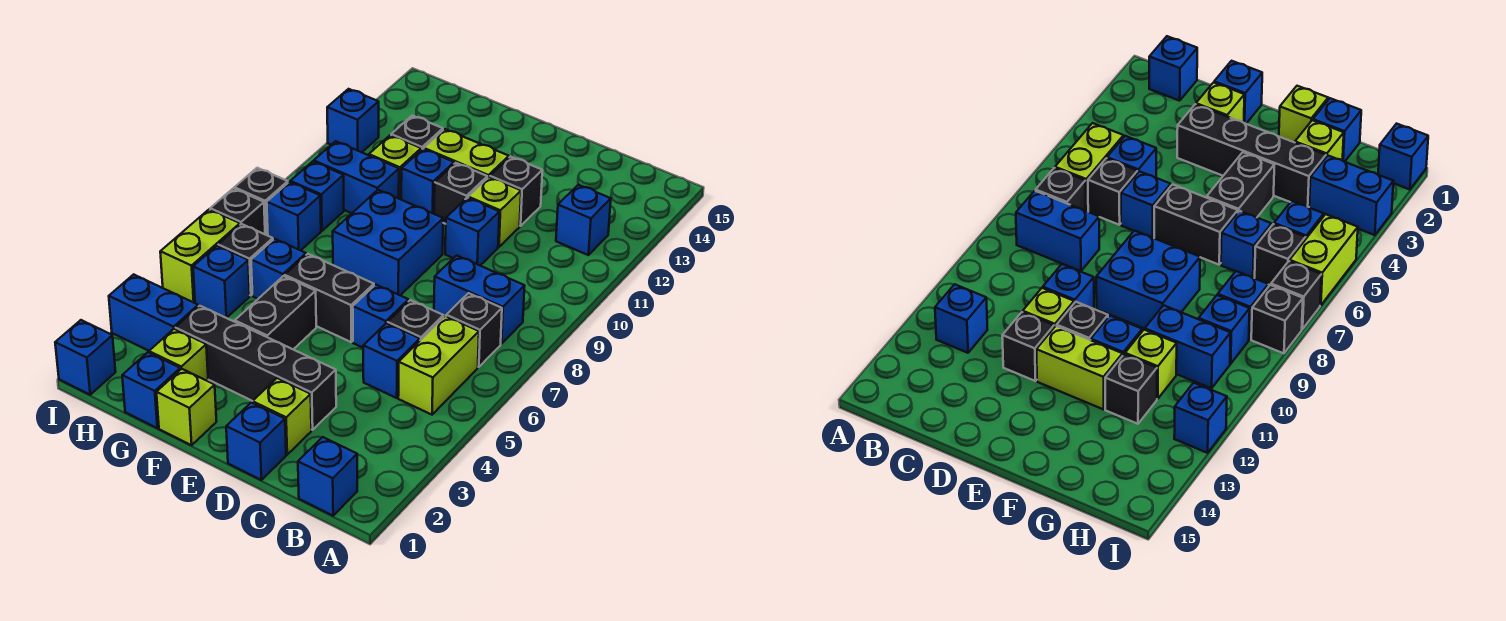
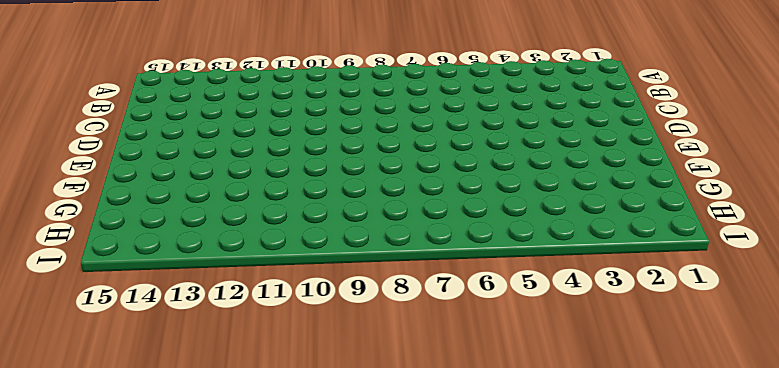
none -> blue 1x1 brick [298,437,357,516]
none -> lime 1x2 brick [398,316,479,415]
none -> black 1x1 brick [446,293,502,367]
none -> blue 1x2 brick [434,255,525,344]

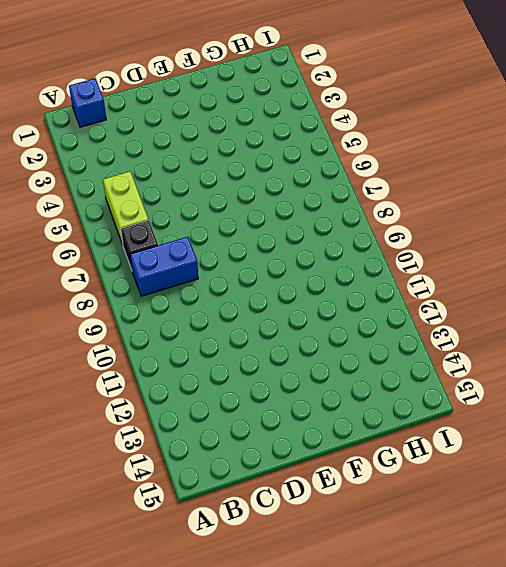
none -> blue 1x1 brick [556,185,611,255]
none -> blue 1x1 brick [363,323,420,398]
none -> black 1x1 brick [388,300,444,340]
none -> blue 1x1 brick [226,402,286,480]

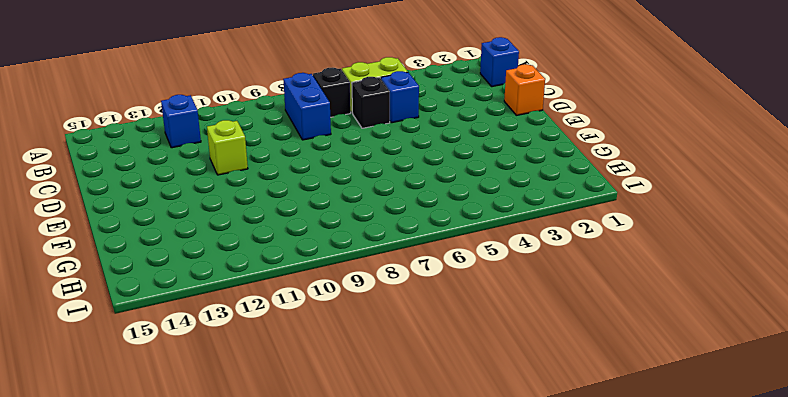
orange 1x1 brick [504,64,545,115] -> blue 1x1 brick [226,402,286,480]
none -> lime 1x1 brick [253,378,311,455]
none -> black 1x4 brick [175,306,336,430]
none -> blue 1x1 brick [353,285,409,348]
none -> blue 1x1 brick [445,198,499,265]

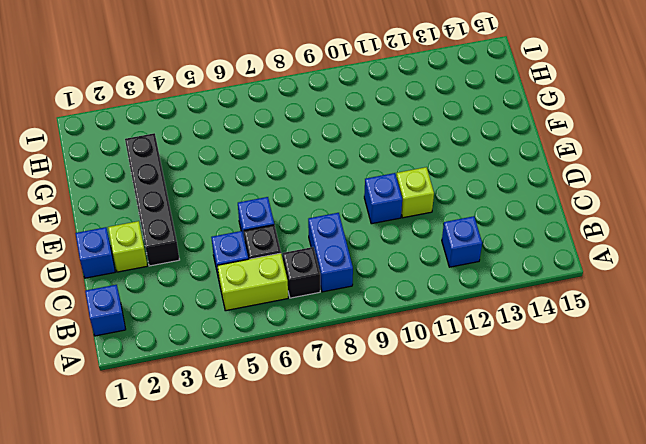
none -> black 1x1 brick [490,157,542,226]
none -> black 1x2 brick [285,254,374,342]
none -> blue 2x2 brick [333,190,443,295]
none -> black 1x1 brick [434,163,487,224]

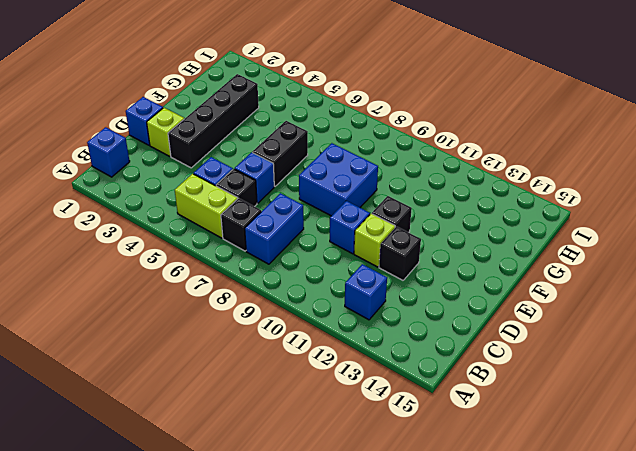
none -> lime 1x2 brick [424,129,509,178]
none -> lime 1x1 brick [156,369,217,445]
none -> black 1x2 brick [235,276,316,349]
none -> blue 1x1 brick [401,149,454,214]

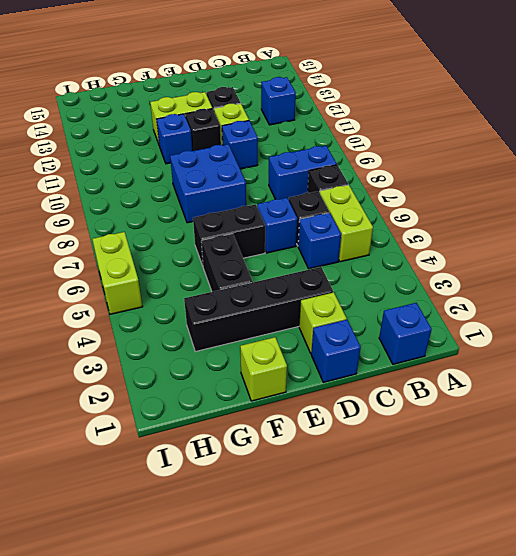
none -> blue 1x1 brick [122,352,180,428]
none -> lime 1x1 brick [149,329,208,381]
none -> blue 1x1 brick [251,239,306,299]
none -> blue 1x2 brick [314,141,399,213]

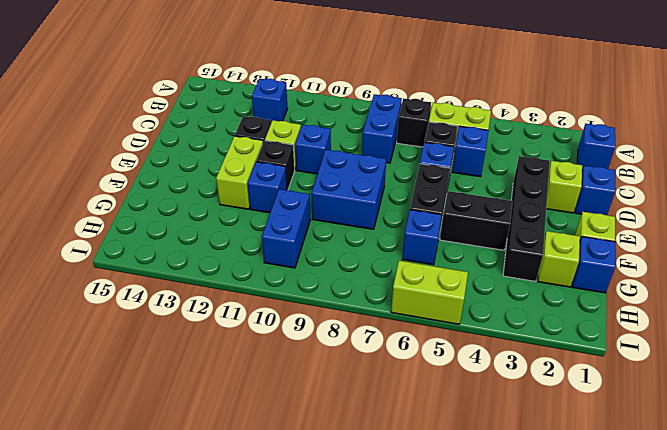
none -> lime 1x1 brick [369,135,421,199]
none -> black 1x1 brick [391,116,443,150]
none -> blue 1x2 brick [109,274,198,351]
none -> blue 1x1 brick [193,246,250,318]

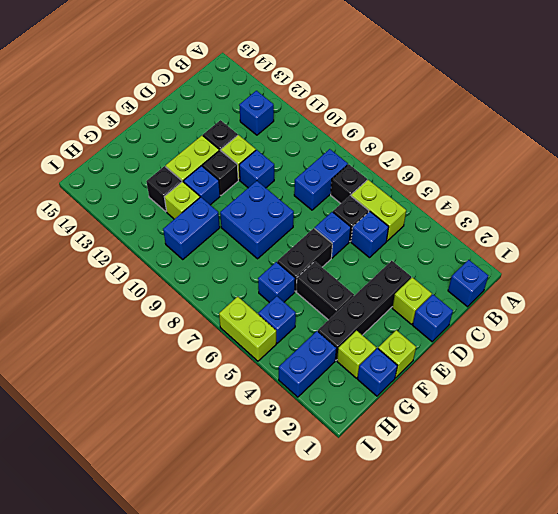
none -> black 1x1 brick [218,224,273,296]
none -> blue 1x1 brick [267,182,321,251]
none -> blue 1x1 brick [290,161,344,231]
none -> blue 1x1 brick [55,320,116,395]

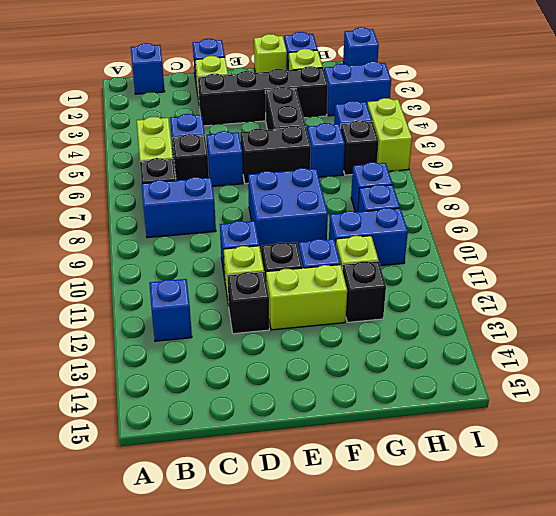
none -> black 1x1 brick [210,188,265,234]
none -> black 1x1 brick [234,168,288,236]
none -> blue 1x1 brick [327,89,379,152]

